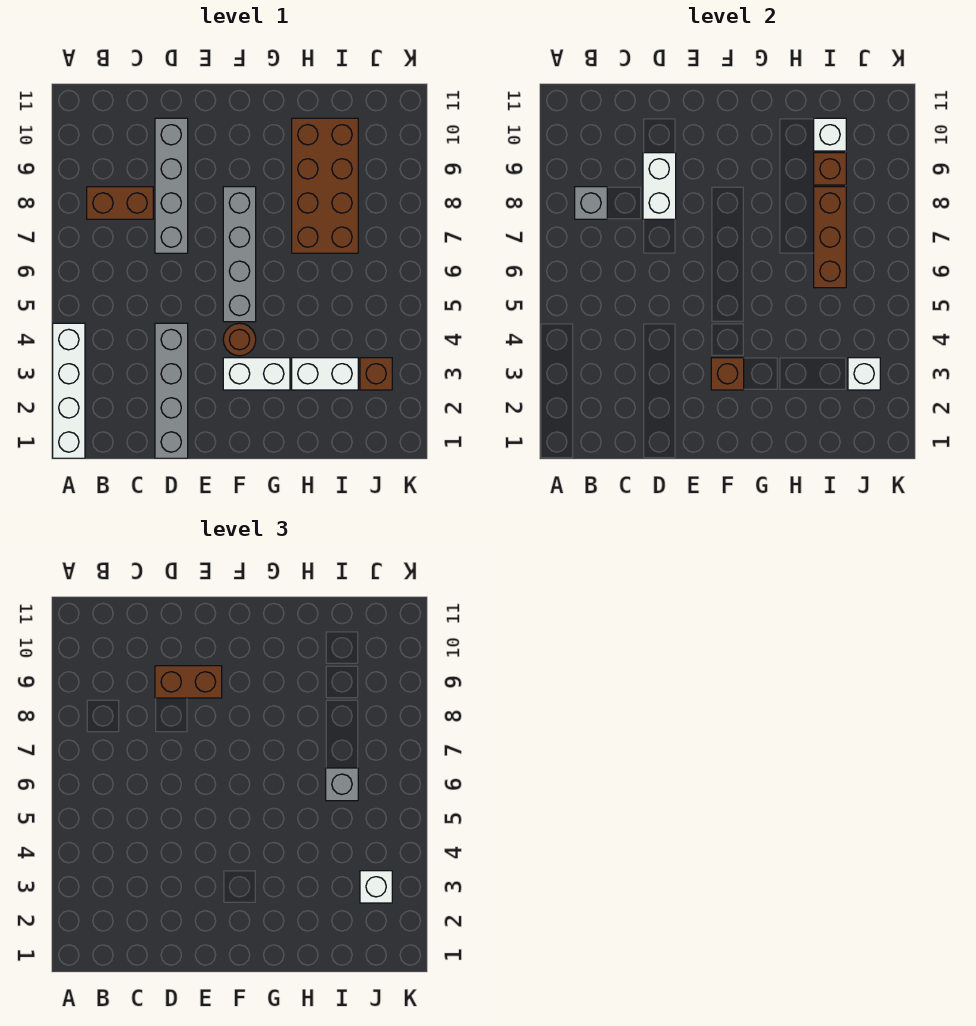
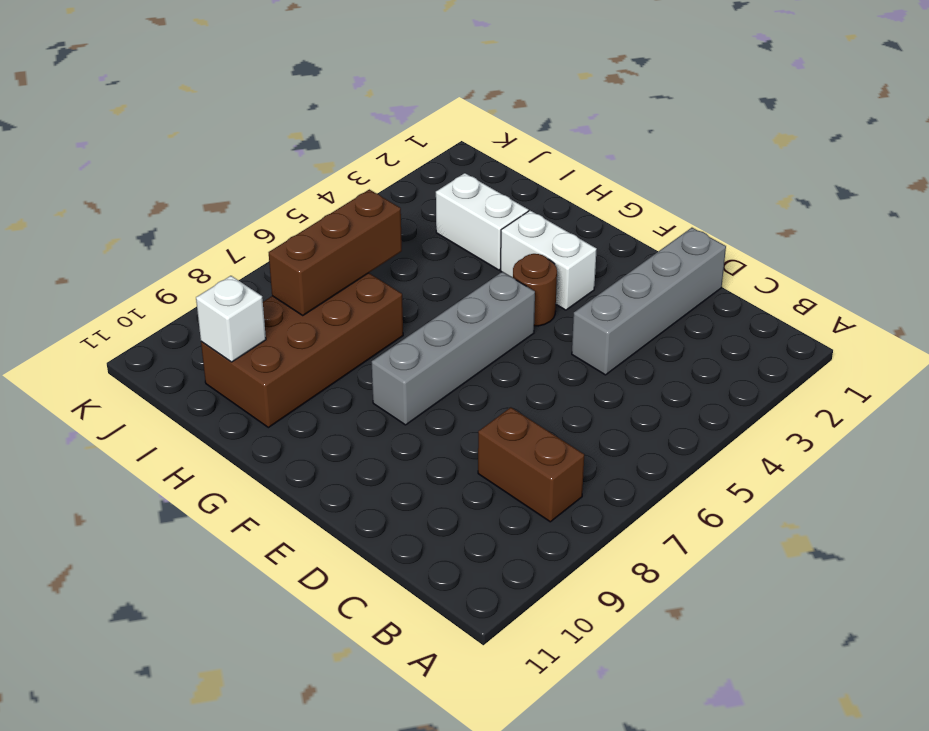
none -> white 1x4 brick [53,323,85,458]
none -> grey 1x4 brick [155,118,188,253]
none -> brown 1x1 brick [360,358,392,390]

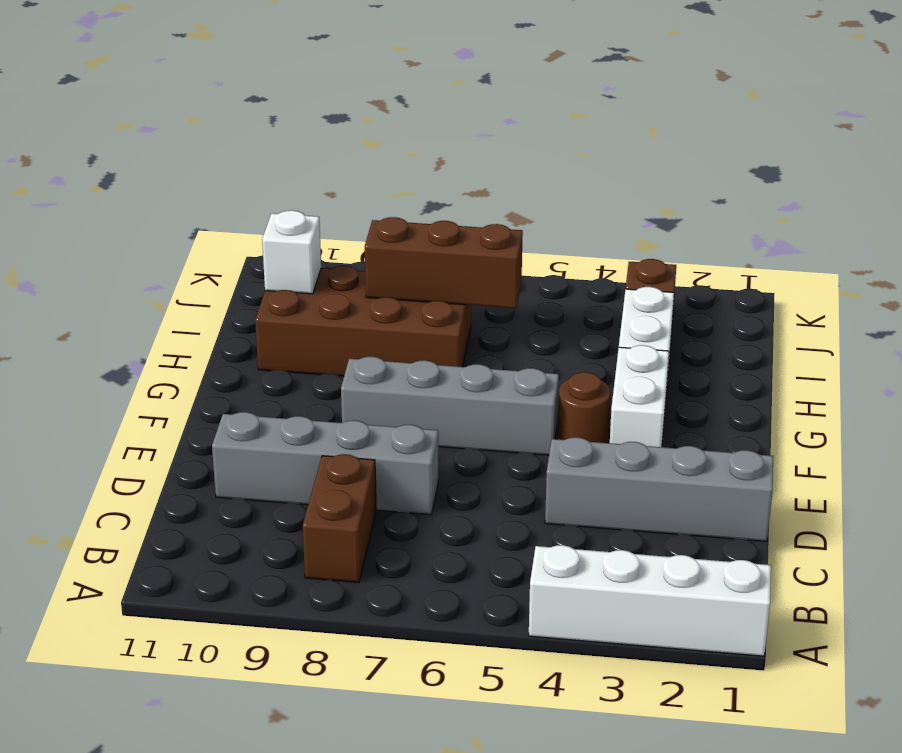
none -> grey 1x1 brick [575,187,607,219]
none -> white 1x2 brick [643,153,676,219]
none -> brown 1x1 brick [711,358,744,390]

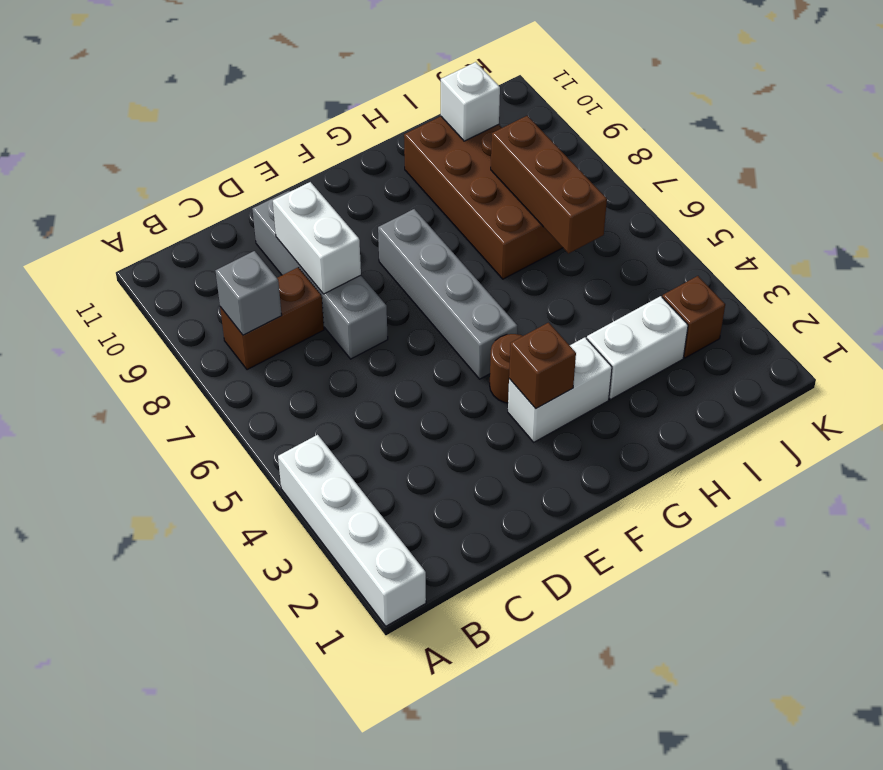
none -> grey 1x4 brick [155,323,188,458]
none -> brown 1x1 brick [814,153,846,185]
none -> white 1x1 brick [848,358,880,390]

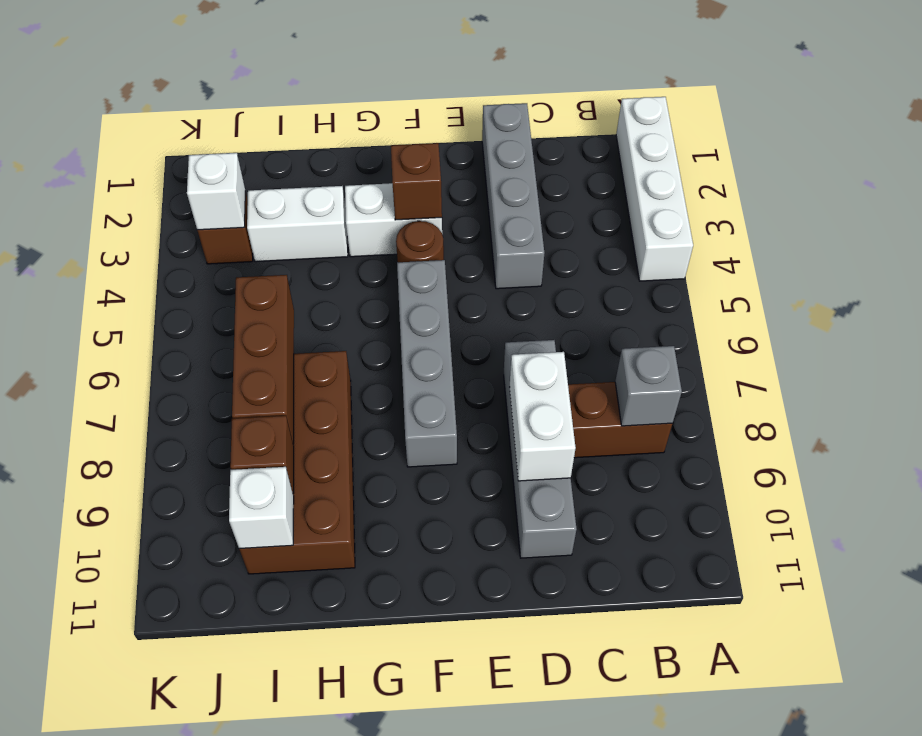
none -> brown 1x2 brick [155,666,222,698]
none -> grey 1x1 brick [326,768,358,801]
none -> white 1x1 brick [360,871,392,903]

